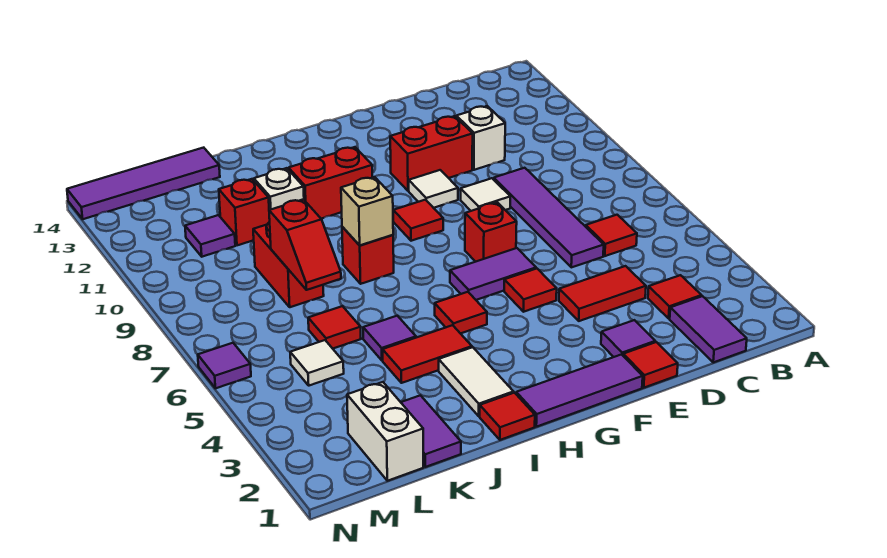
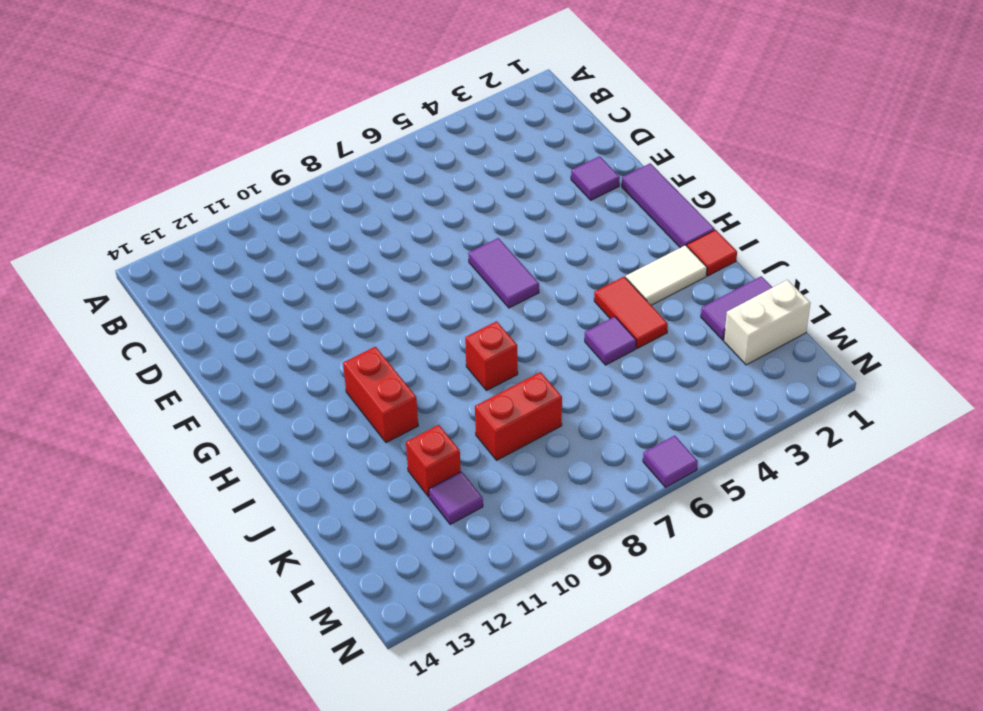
none -> purple 1x2 tile [670,296,747,362]
none -> red 1x1 tile [648,275,702,319]
none -> red 1x1 tile [586,215,637,256]
none -> red 1x2 tile [559,266,646,321]

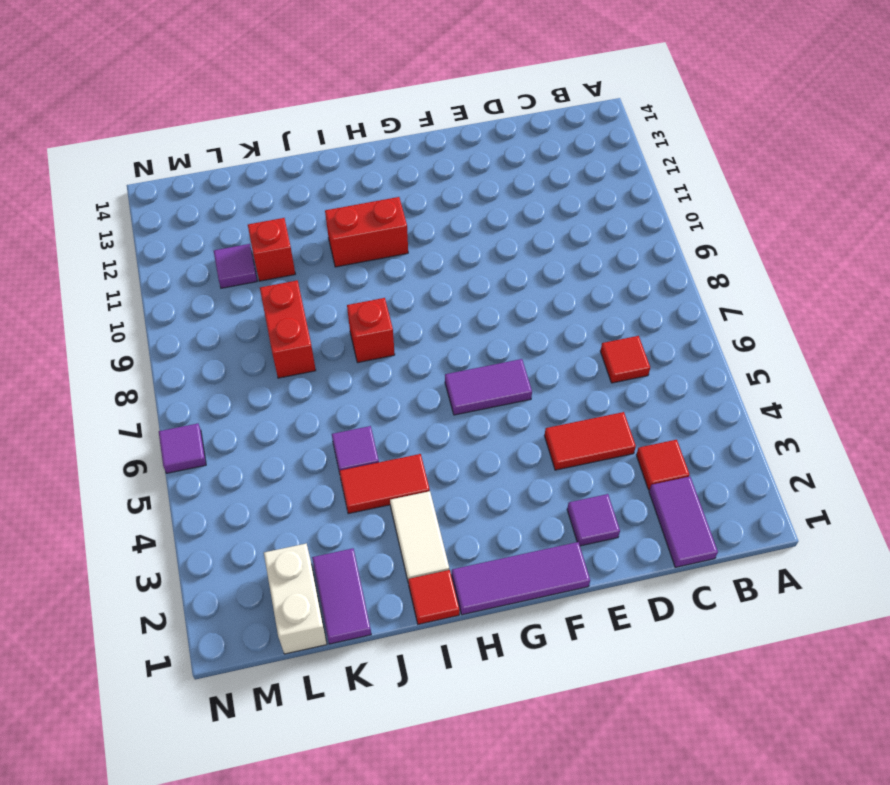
none -> purple 1x4 tile [494,168,604,267]
none -> white 1x1 brick [456,106,505,170]
none -> red 1x1 tile [623,342,678,388]
none -> white 1x1 tile [461,178,510,211]

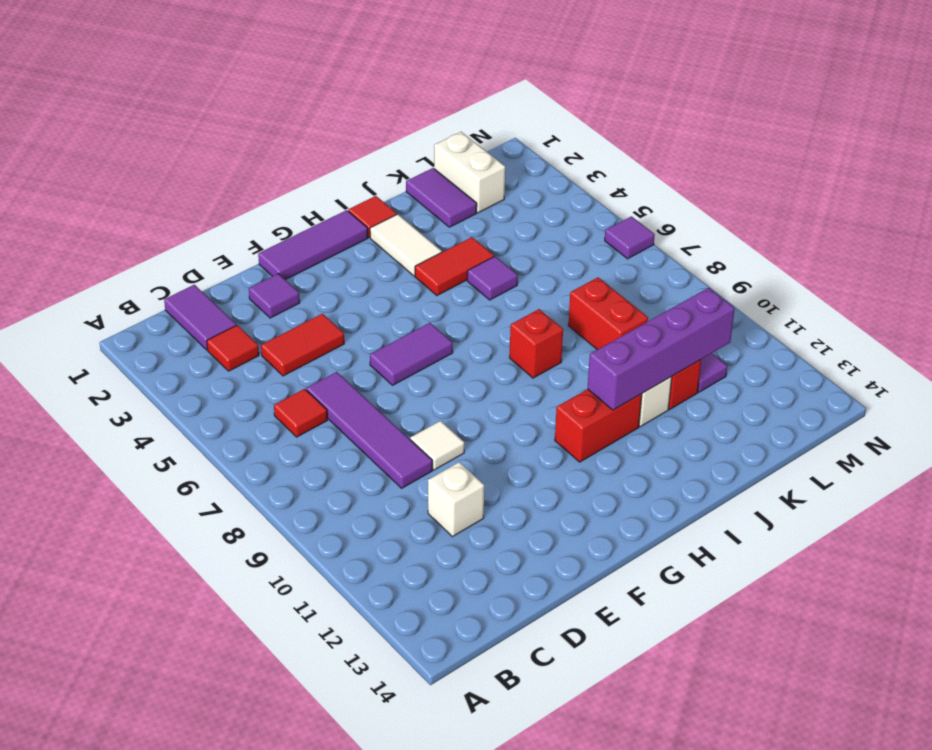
purple 1x4 brick [587,288,735,410] -> none
none -> red 1x1 tile [623,342,678,388]
none -> red 1x2 brick [390,116,473,191]
none -> red 1x1 tile [504,269,557,312]
none -> red 1x1 brick [465,203,517,262]

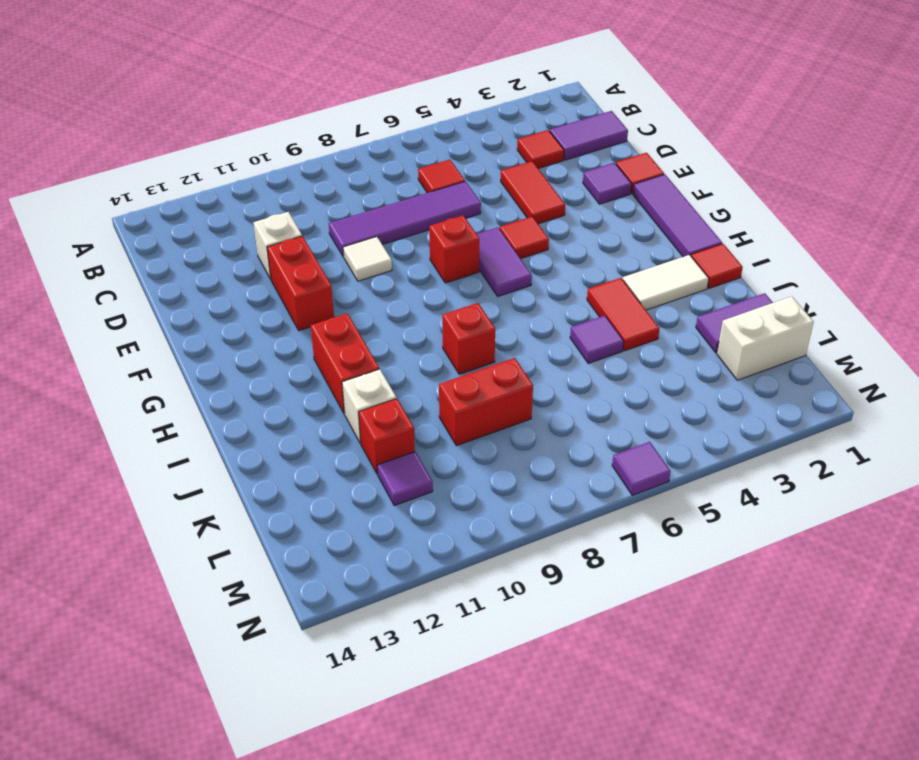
none -> white 1x1 tile [409,170,458,208]
none -> red 1x1 tile [393,200,443,241]
none -> red 1x1 tile [435,292,487,334]
none -> red 1x1 tile [308,306,361,349]

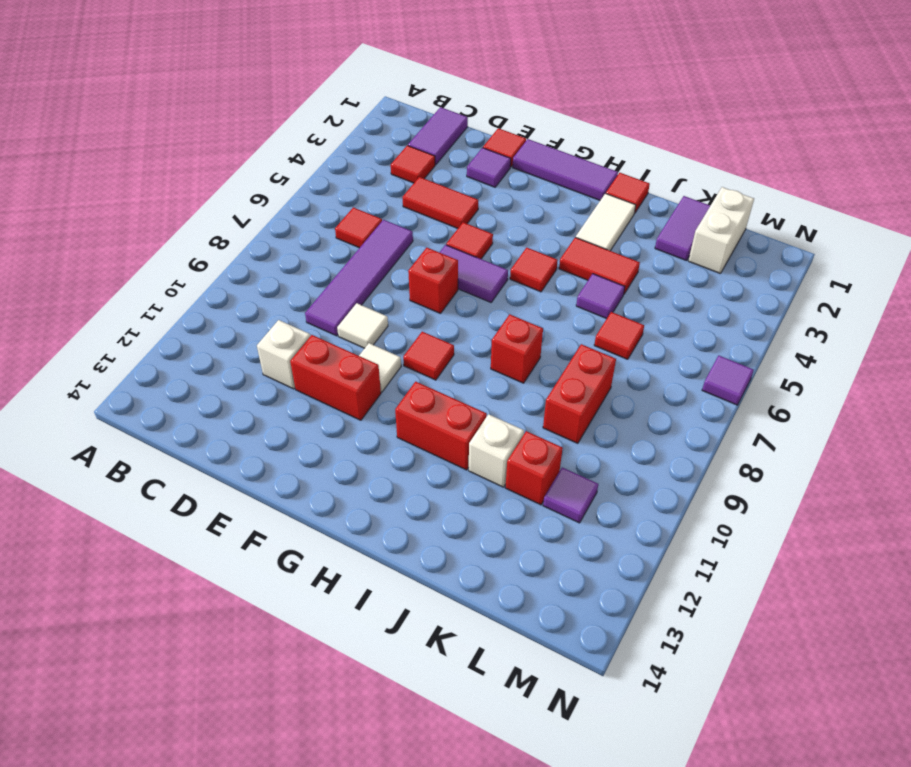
none -> purple 1x4 tile [67,148,220,219]
none -> white 1x1 tile [290,340,344,386]
none -> tan 1x1 brick [341,177,393,245]
none -> red 1x2 slope [269,199,341,290]

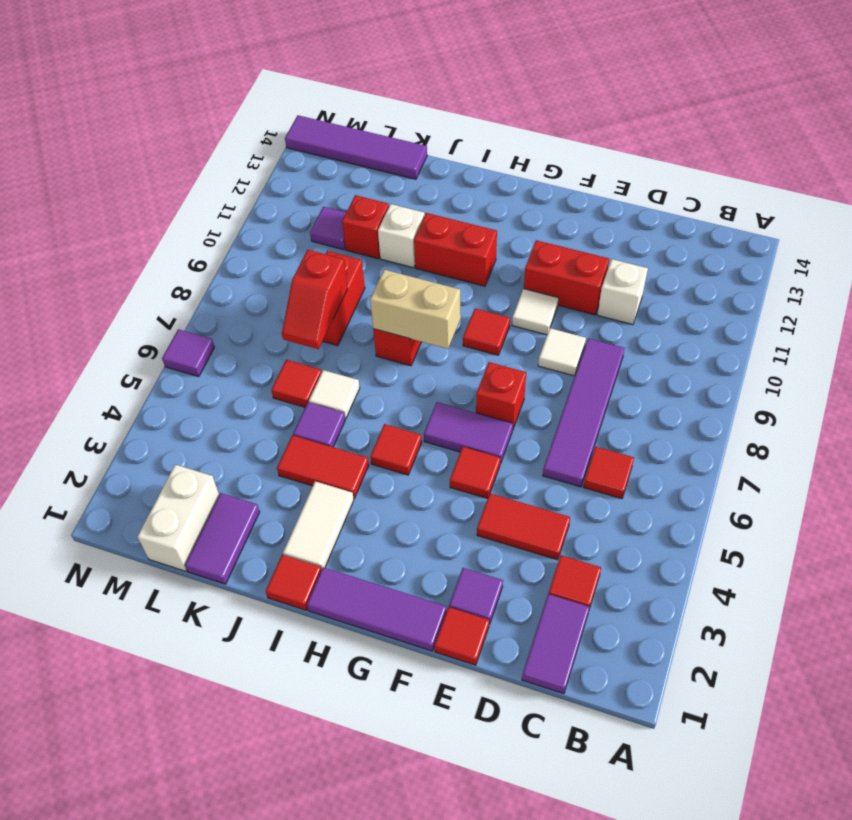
tan 1x2 brick [370,270,461,349] -> tan 1x1 brick [341,177,393,245]
white 1x1 tile [309,370,360,419] -> white 1x1 tile moved to [290,340,344,386]

